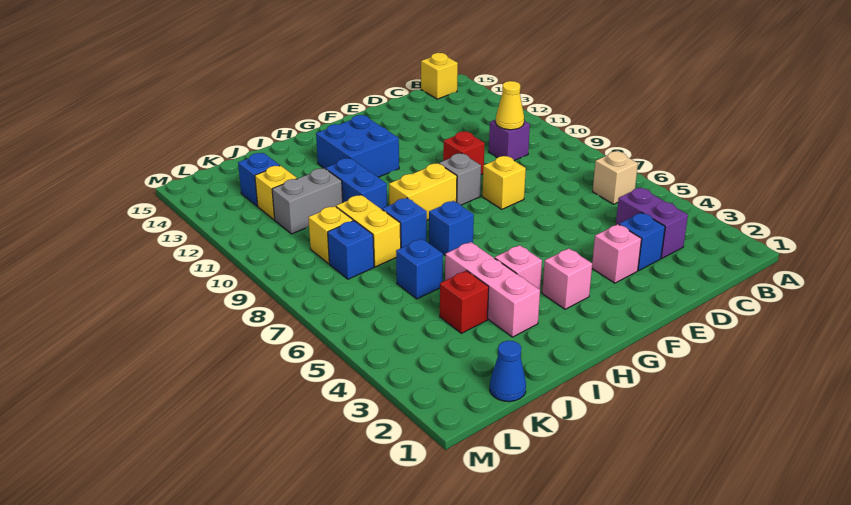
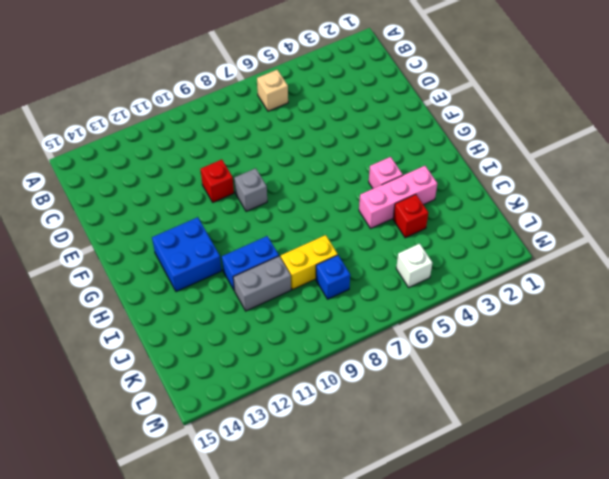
grey 1x2 brick [233,256,291,311] -> grey 1x2 brick turned to [272,168,343,234]
white 1x1 brick [396,244,432,287] -> none
none -> yellow 1x1 brick [421,53,458,99]
none -> purple 1x2 brick [616,187,688,258]
none -> purple 1x1 brick [489,119,530,161]

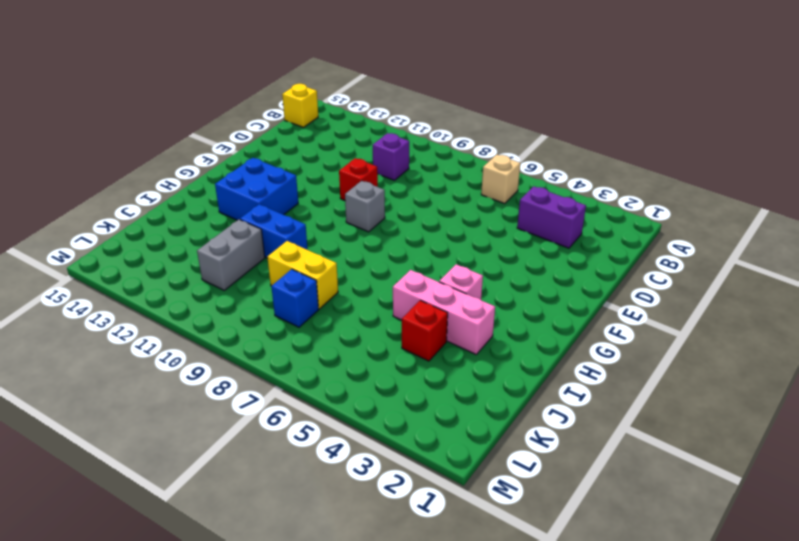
none -> blue 1x1 brick [619,213,665,270]
none -> pink 1x1 brick [592,224,641,283]
none -> yellow 1x1 brick [482,156,526,209]

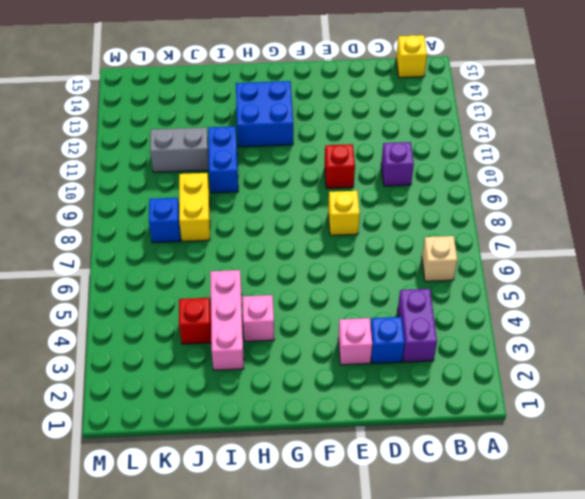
none -> grey 1x1 brick [439,153,481,205]
none -> pink 1x1 brick [542,248,592,309]
none -> yellow 1x2 brick [389,163,457,220]

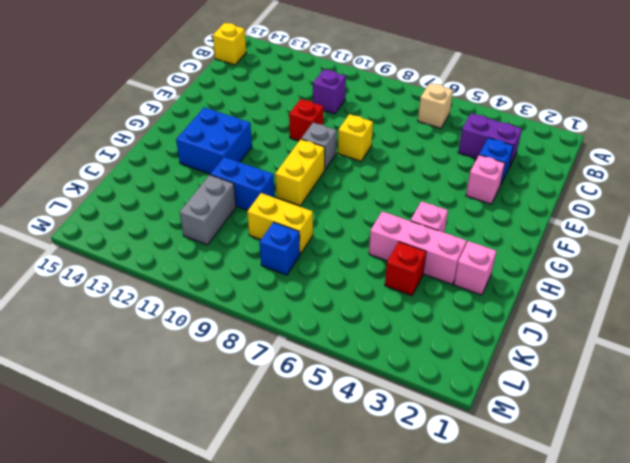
pink 1x1 brick [454,241,497,295] -> pink 1x1 brick moved to [542,248,592,309]
none -> blue 1x1 brick [429,201,474,255]
none -> blue 1x1 brick [382,198,427,248]
none -> blue 1x1 brick [396,239,443,299]

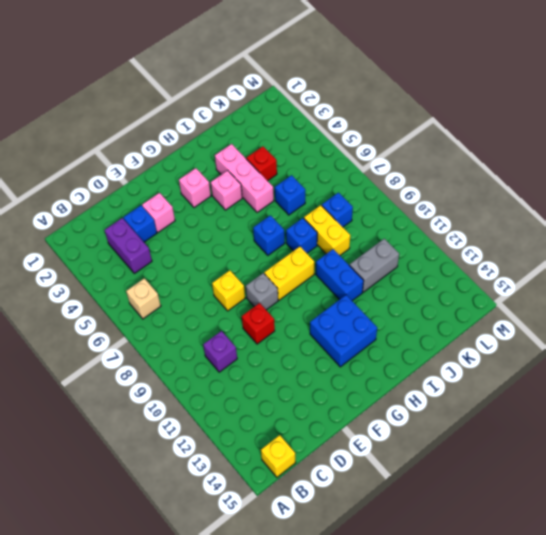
none -> blue 1x1 cone [490,341,526,402]
none -> yellow 1x1 brick [308,206,353,264]
none -> yellow 1x1 brick [255,165,297,220]

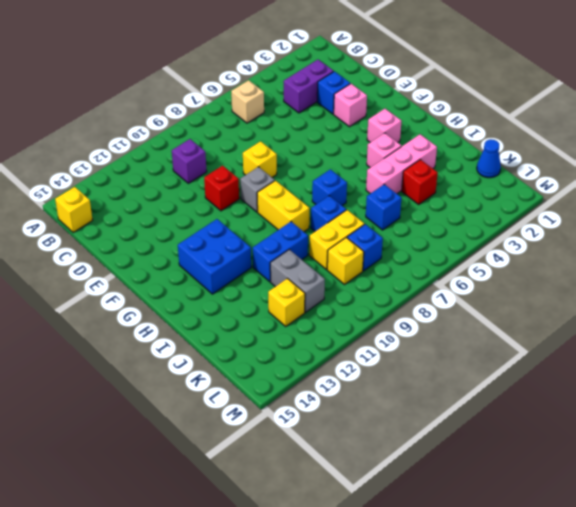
none -> blue 1x1 brick [238,153,280,206]
none -> yellow 1x1 cone [496,81,524,130]

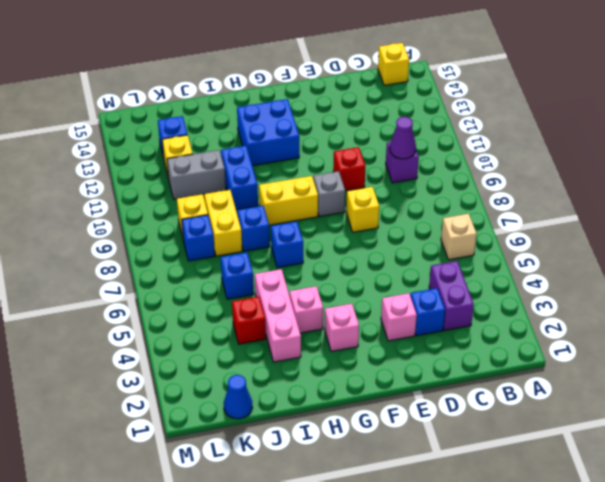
purple 1x1 cone [390,117,416,159] -> yellow 1x1 cone [496,81,524,130]

